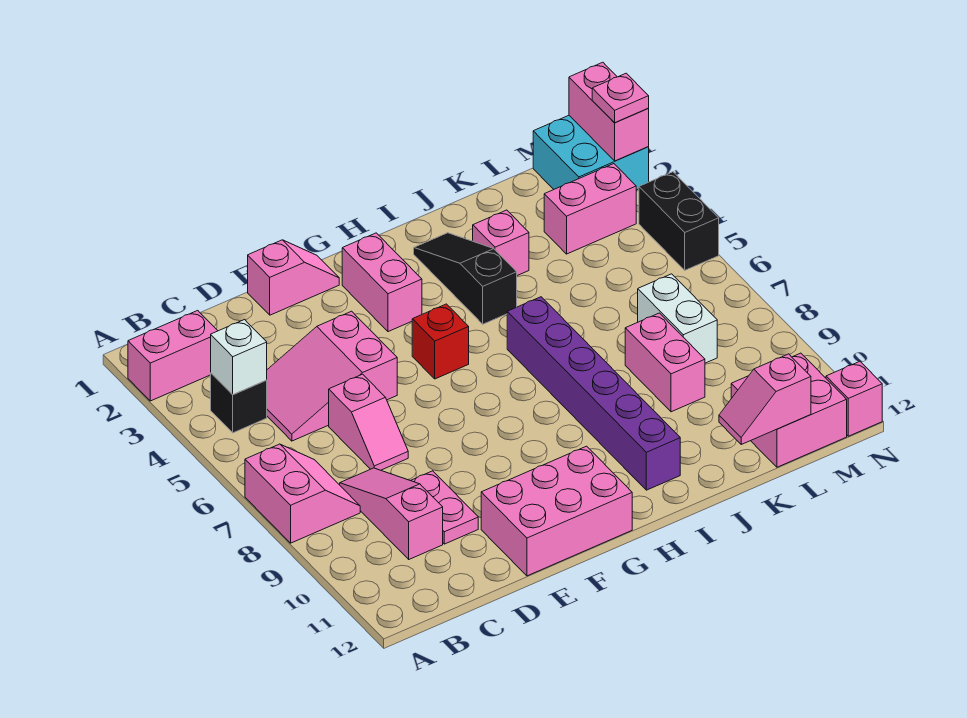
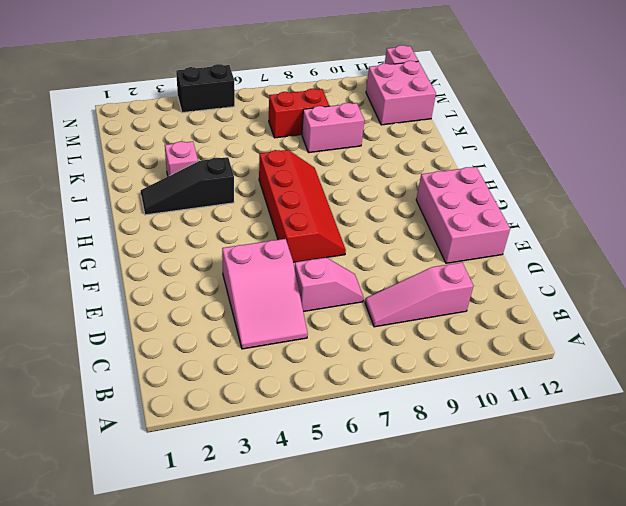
red 2x4 slope [259,150,346,263] -> purple 1x6 brick [507,297,680,490]
red 1x2 brick [269,89,329,138] -> white 1x2 brick [638,274,717,363]
none -> pink 1x2 brick [128,311,218,401]
none -> pink 2x2 slope [245,444,360,543]
none -> black 1x1 brick [211,373,267,433]

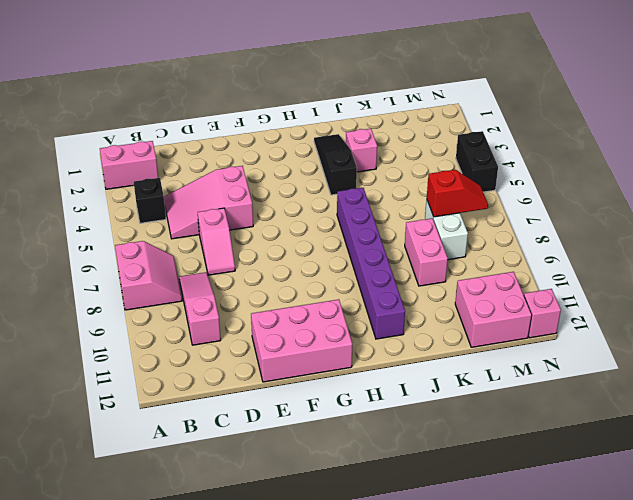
red 1x2 slope [427,170,488,217] -> none
none -> pink 1x2 plate [411,471,478,544]
none -> pink 1x2 slope [248,240,339,315]
none -> pink 1x2 brick [342,233,422,332]

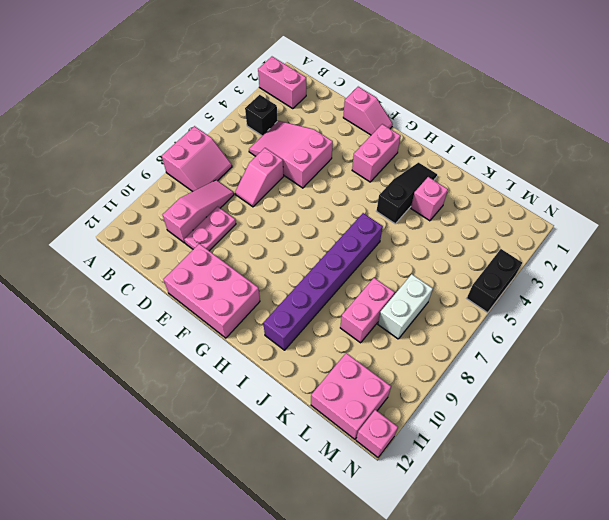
none -> red 1x1 brick [412,304,469,379]
none -> pink 1x2 brick [544,164,636,254]
none -> cyan 2x2 brick [533,116,649,190]

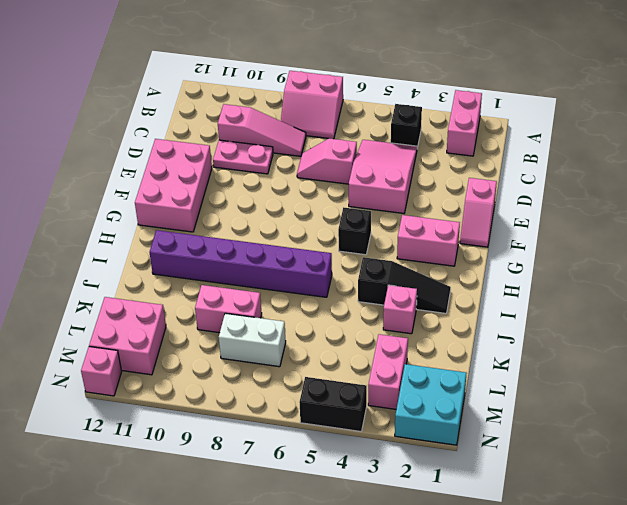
black 1x1 brick [338,207,371,255] -> red 1x1 brick [412,304,469,379]
none -> white 1x1 brick [211,320,267,395]
none -> pink 1x2 slope [719,354,811,444]
none -> pink 1x2 brick [569,62,649,161]

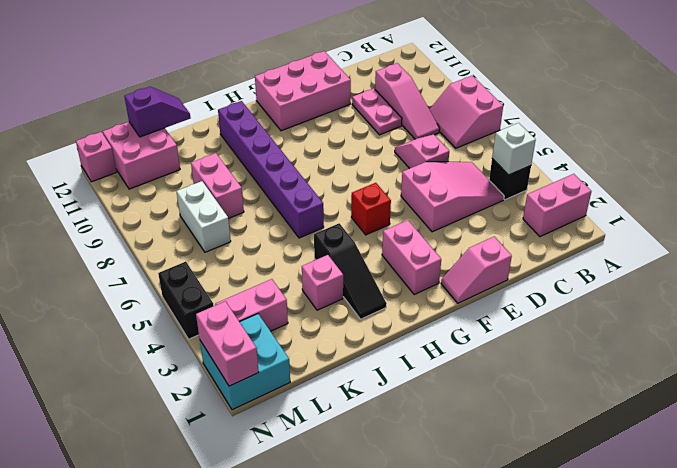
purple 1x2 slope [124,87,191,137] -> pink 1x2 slope [719,354,811,444]
none -> pink 1x1 plate [592,73,649,122]

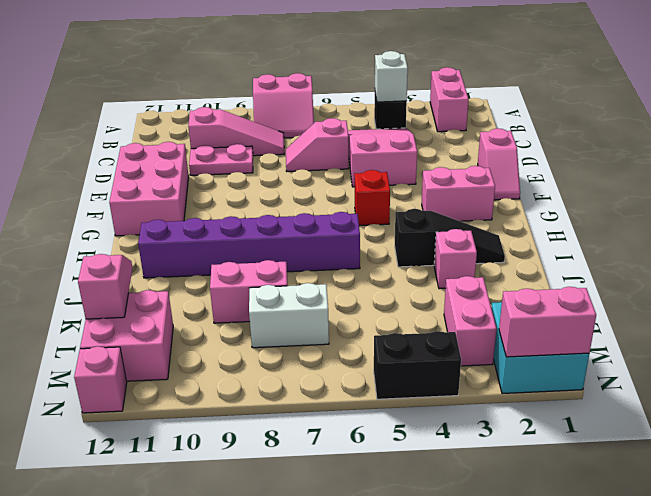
none -> pink 1x1 plate [592,73,649,122]

